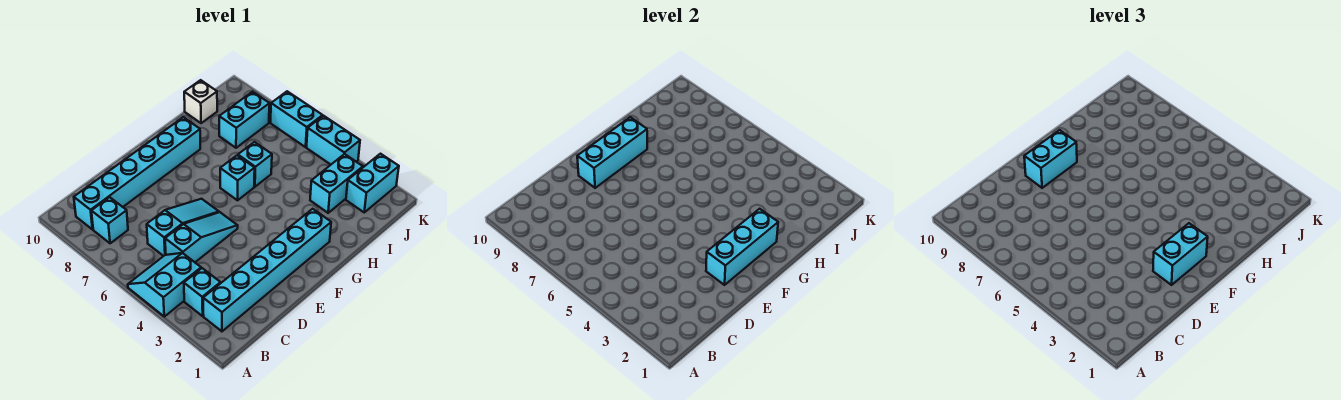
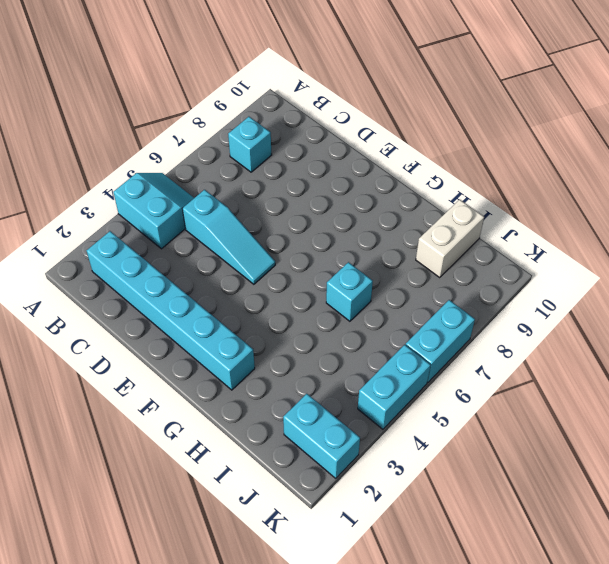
white 1x2 brick [416,200,484,278] -> white 1x1 brick [184,80,217,123]
none -> cyan 1x1 brick [184,268,221,316]
none -> cyan 1x6 brick [74,117,200,229]
none -> cyan 1x3 slope [147,199,219,256]

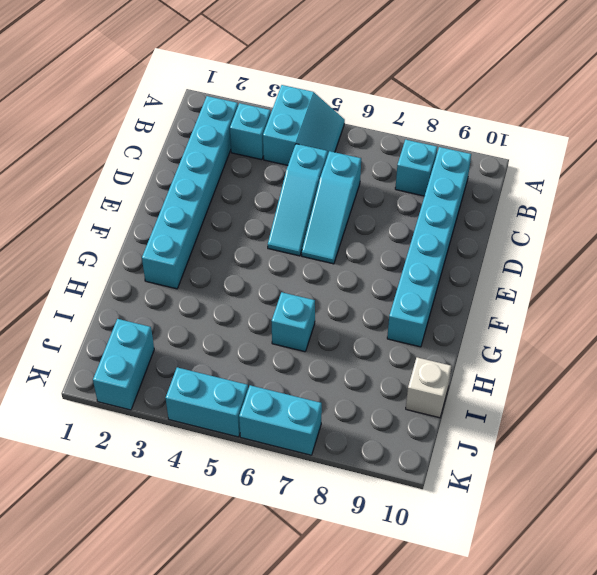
none -> cyan 1x1 brick [220,155,255,200]
none -> cyan 1x2 brick [310,154,363,213]
none -> cyan 1x2 brick [219,92,269,148]

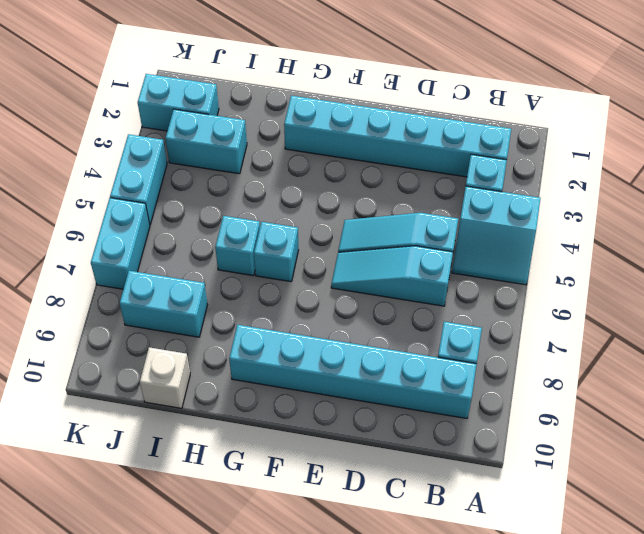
none -> cyan 1x3 brick [706,209,778,285]
none -> cyan 1x3 brick [577,117,647,188]
none -> cyan 1x2 brick [1153,223,1208,285]

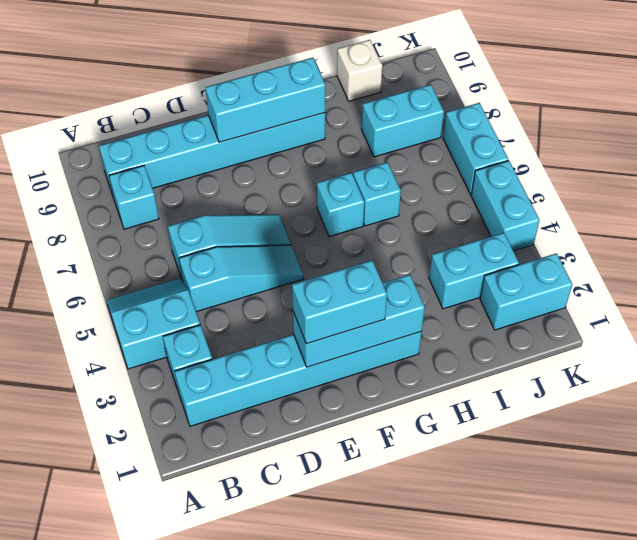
none -> cyan 1x2 brick [1024,130,1077,188]

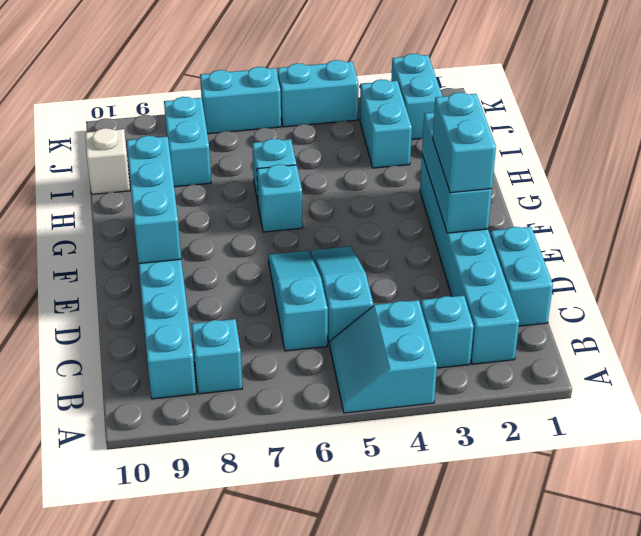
cyan 1x2 brick [490,227,553,326] -> cyan 1x2 brick moved to [1024,130,1077,188]

